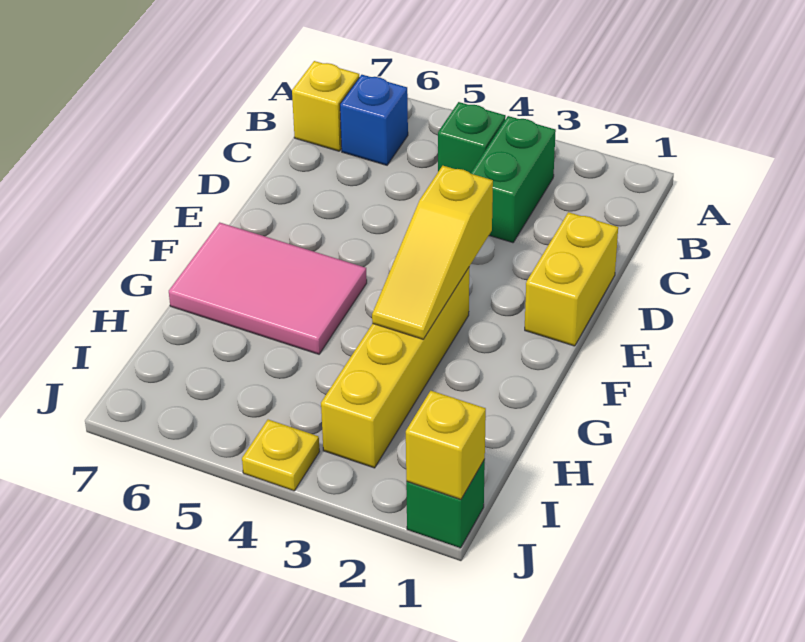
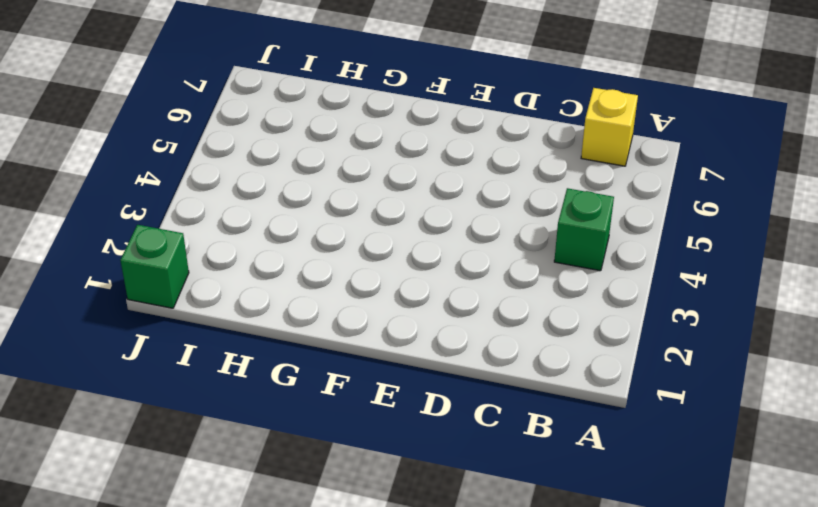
none -> green 1x2 brick [470,116,556,243]
none -> blue 1x1 brick [340,75,408,165]

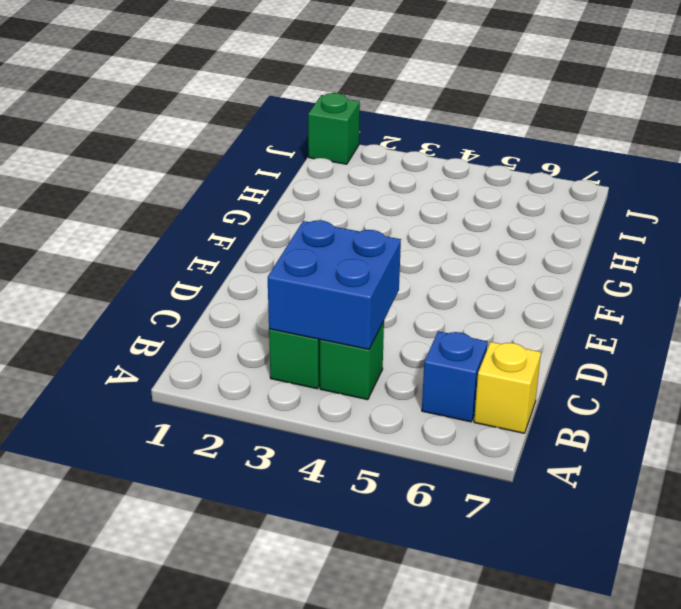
blue 2x2 brick [268,220,401,349] -> none
none -> yellow 1x2 brick [525,212,618,346]
none -> yellow 1x4 brick [321,268,469,468]

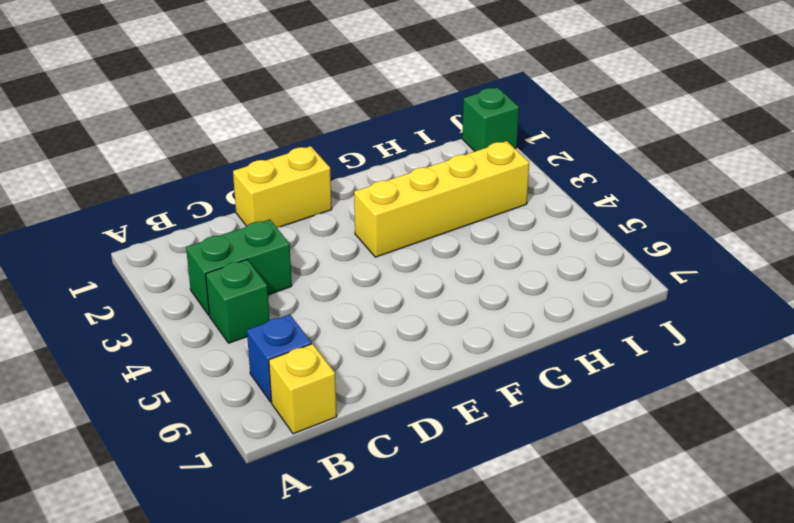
none -> pink 2x3 tile [169,223,367,354]
none -> yellow 1x1 plate [242,420,320,491]

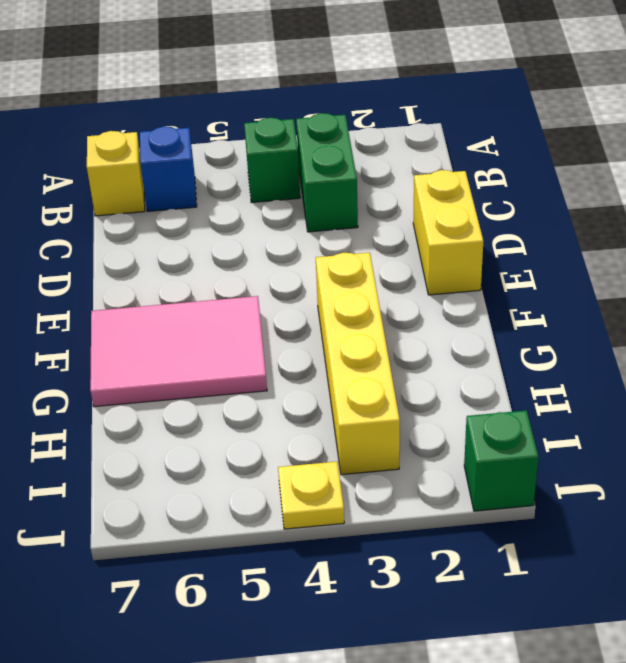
none -> yellow 1x3 slope [372,166,493,339]
none -> yellow 1x1 brick [406,391,486,499]

